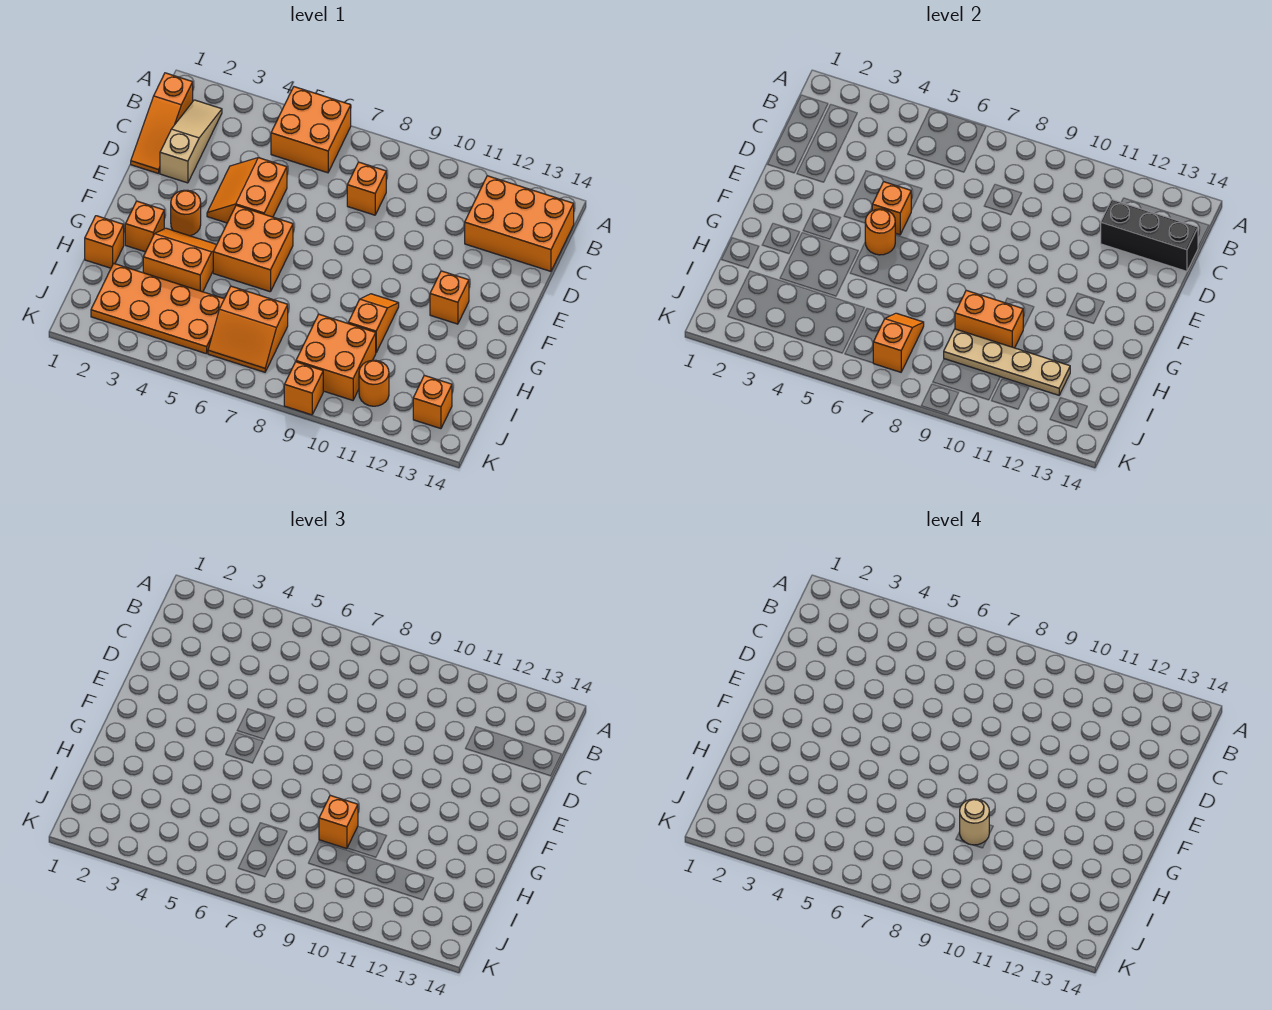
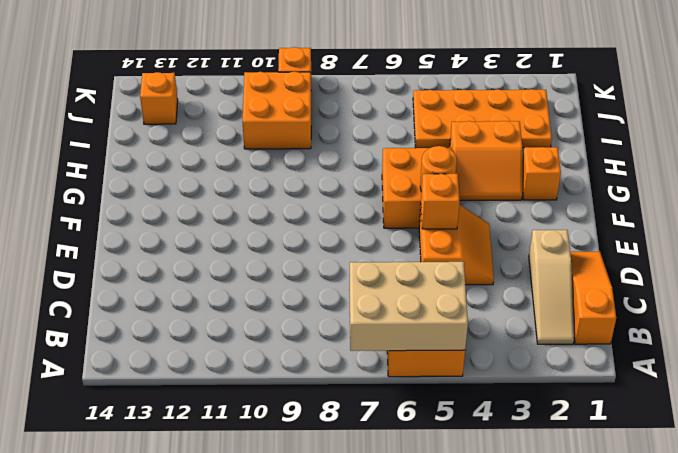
tan 2x3 brick [349,262,468,351] -> none
none -> orange 2x3 brick [465,176,574,271]
none -> orange 1x1 brick [347,162,386,215]
none -> orange 1x1 round brick [171,190,201,236]

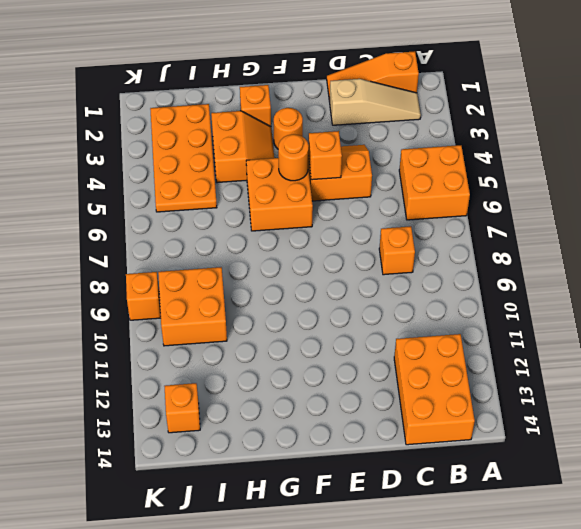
none -> orange 1x1 brick [430,271,469,324]
none -> orange 1x2 slope [348,294,399,352]
none -> orange 1x1 brick [85,216,124,268]

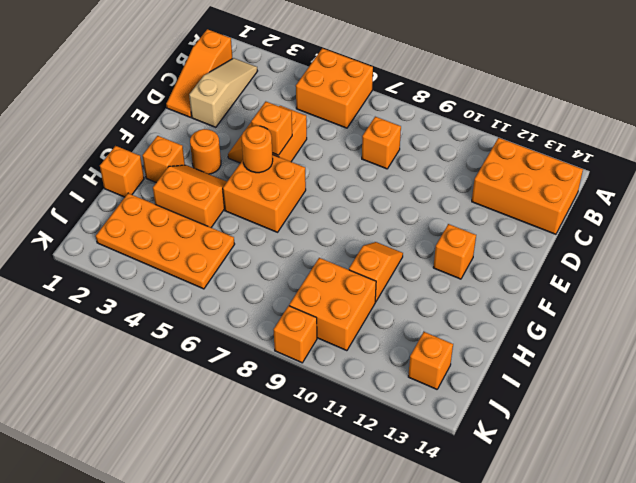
none -> orange 2x2 slope [208,286,288,372]
none -> orange 1x1 round brick [359,360,389,406]
none -> black 1x3 brick [1101,200,1198,271]

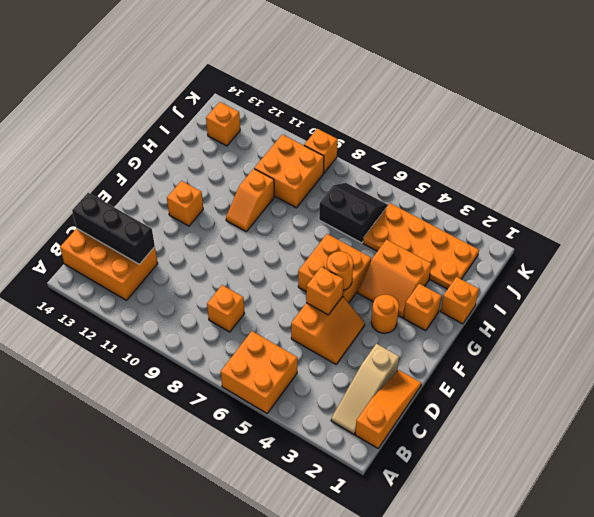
black 2x2 slope [319,183,388,243] -> orange 2x2 slope [208,286,288,372]
none -> orange 1x1 round brick [359,360,389,406]
none -> orange 1x2 brick [955,290,1023,348]
none -> orange 1x2 slope [873,313,924,372]

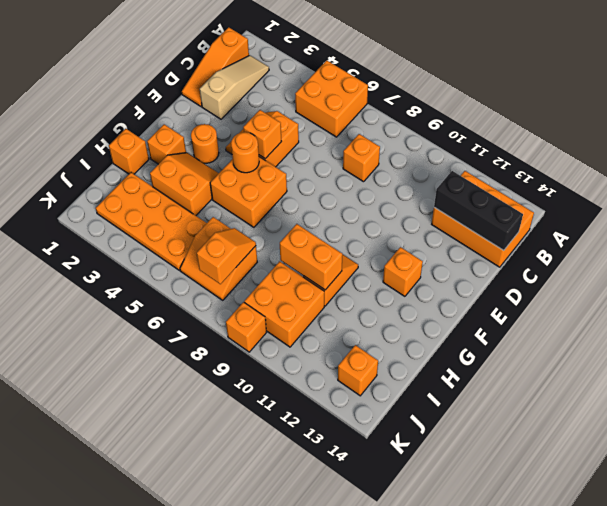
none -> orange 1x1 round brick [359,360,389,406]
none -> tan 1x4 plate [944,329,1070,395]
none -> orange 1x1 brick [319,795,358,849]

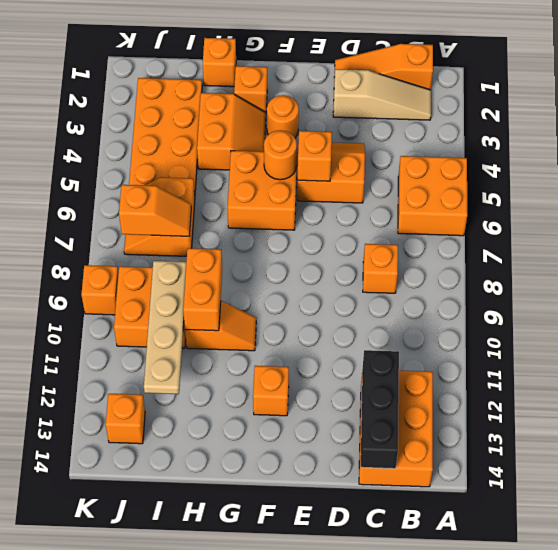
none -> orange 1x1 round brick [359,360,389,406]
none -> orange 1x1 brick [319,795,358,849]
none -> tan 1x1 round brick [960,799,989,845]

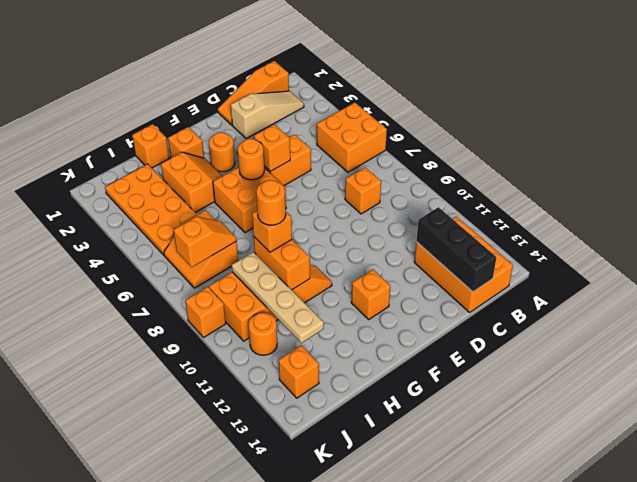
orange 1x1 round brick [256,180,286,225] -> tan 1x1 round brick [960,799,989,845]

